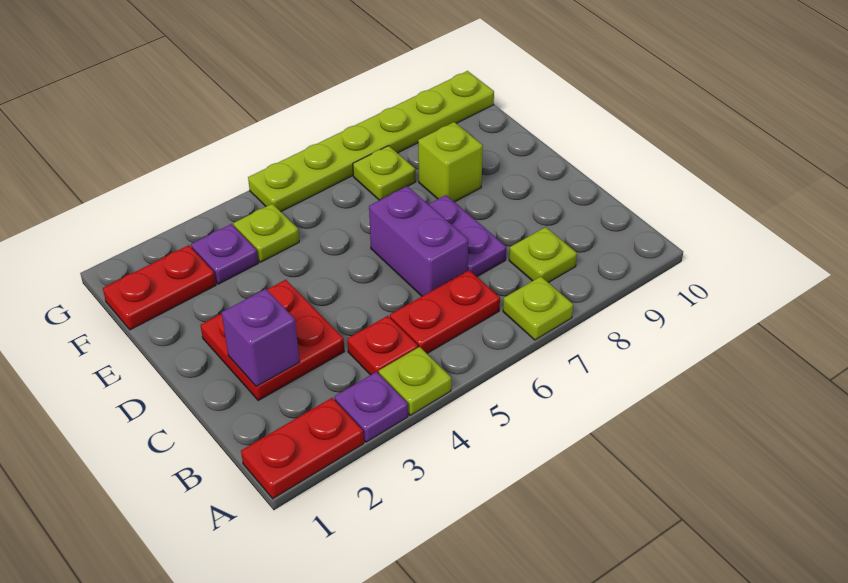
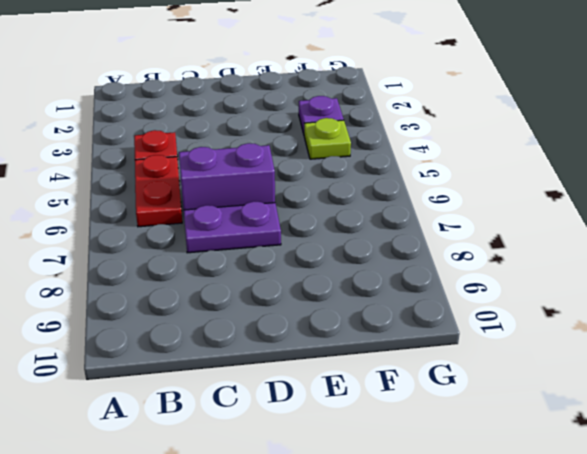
none -> red 1x2 plate [241,398,364,499]
none -> purple 1x1 plate [334,372,408,442]
none -> lime 1x1 plate [379,347,451,415]

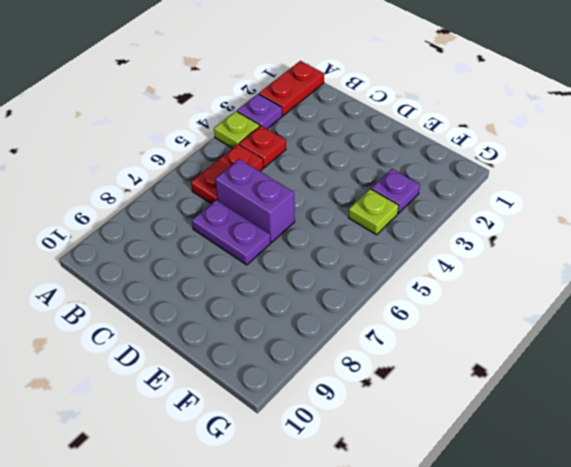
none -> lime 1x1 plate [503,277,573,340]
none -> lime 1x1 plate [509,227,577,283]
none -> red 2x2 plate [200,280,344,401]

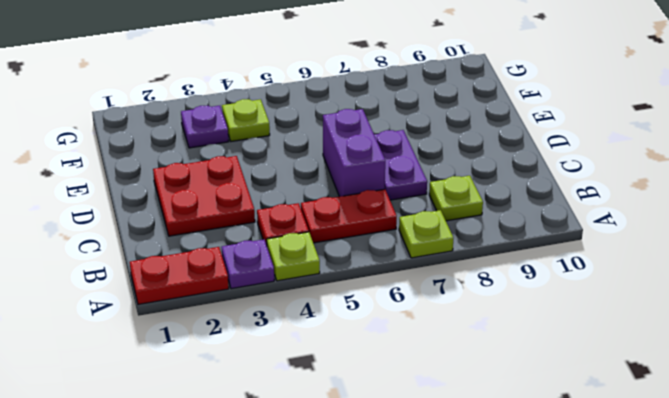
none -> lime 1x1 brick [418,122,483,202]
none -> red 1x2 plate [103,245,216,330]
none -> lime 1x1 plate [353,146,416,200]

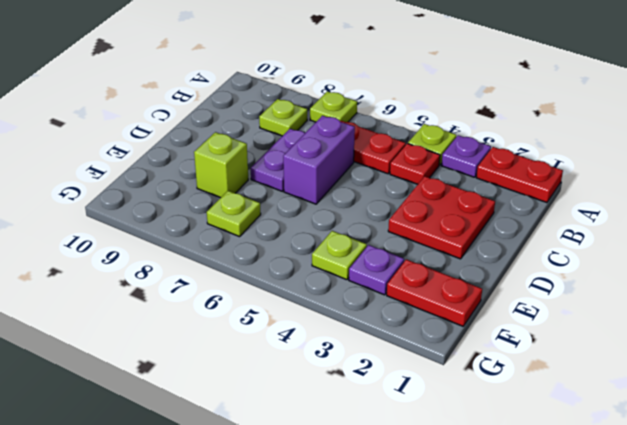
none -> lime 1x6 plate [248,71,494,212]
none -> purple 1x1 brick [222,289,300,386]

